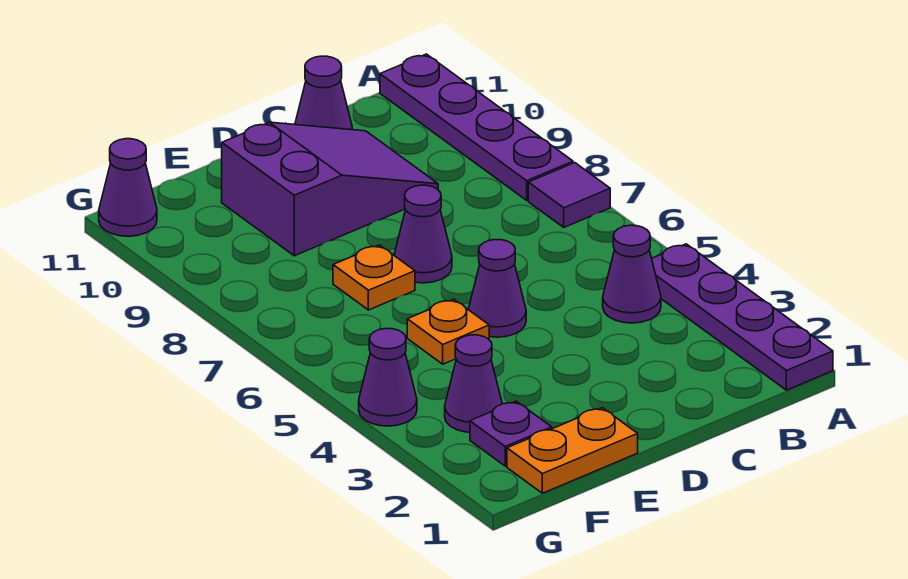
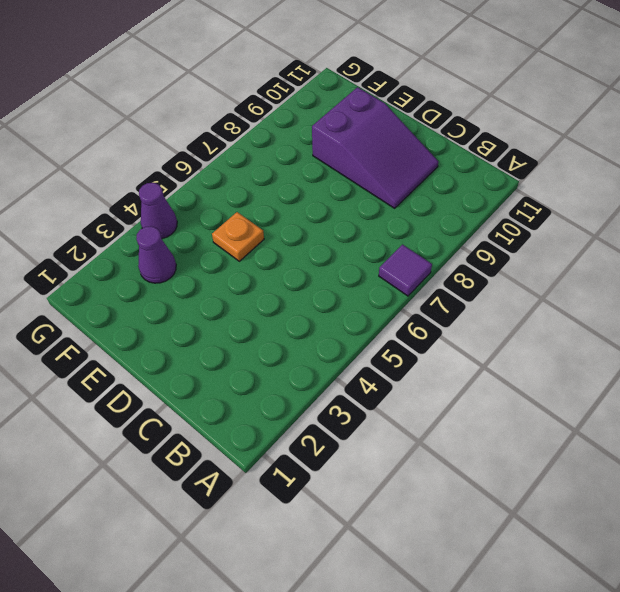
none -> purple 1x4 plate [652,244,833,390]
none -> purple 1x4 plate [380,54,573,200]
none -> purple 1x1 cone [603,225,661,323]

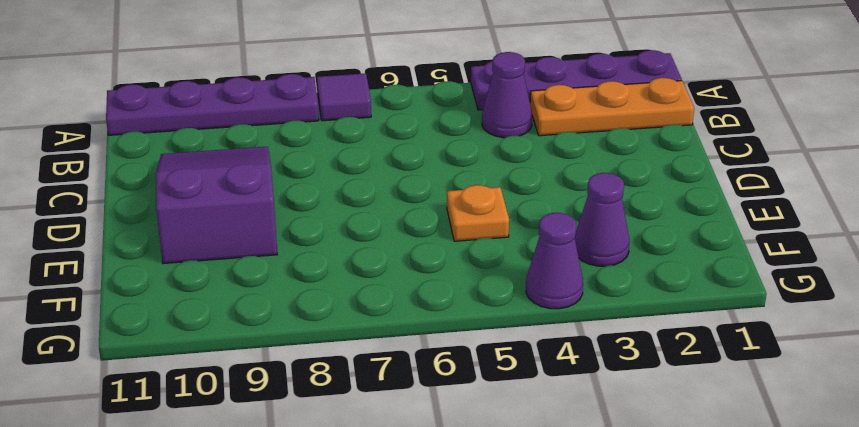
orange 1x3 plate [530,78,694,136] -> none
none -> purple 1x1 cone [295,56,352,130]
none -> purple 1x1 cone [468,240,526,337]
none -> purple 1x1 cone [394,185,452,283]

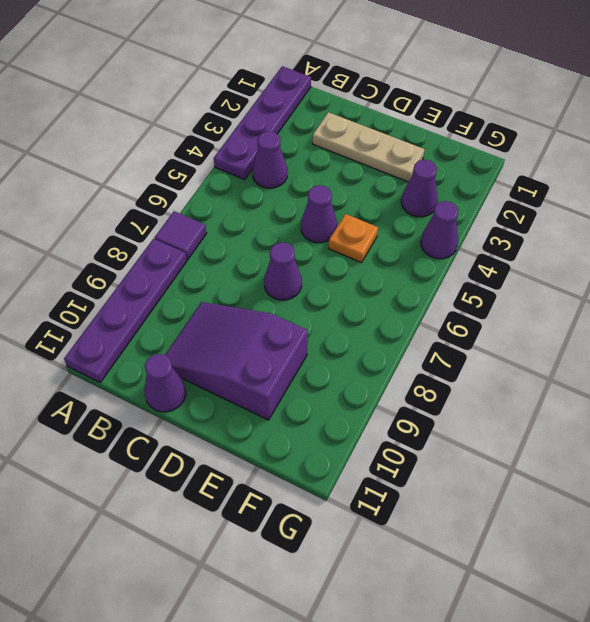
tan 1x3 plate [313,112,425,182] -> none
none -> orange 1x2 plate [507,408,638,493]
none -> orange 1x1 plate [333,245,415,310]
none -> purple 1x1 plate [470,401,552,466]

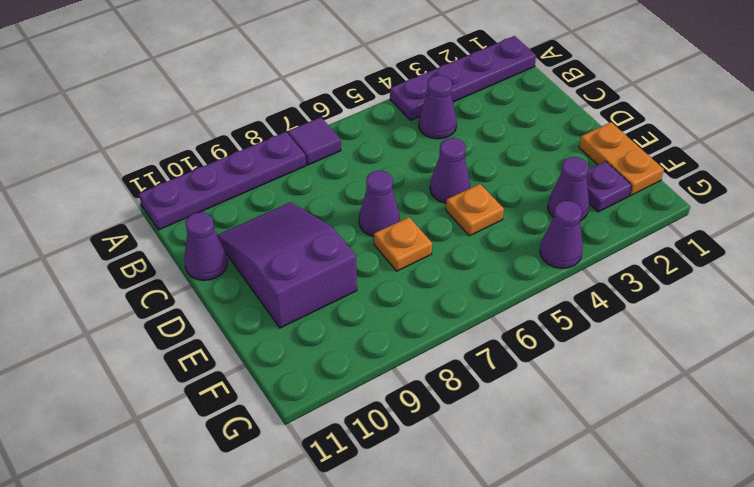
none -> purple 1x1 cone [99,139,157,236]

